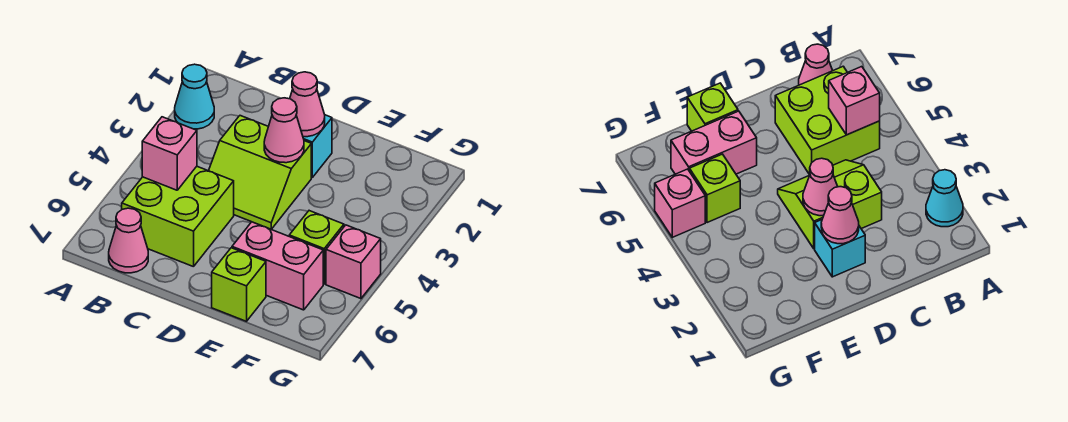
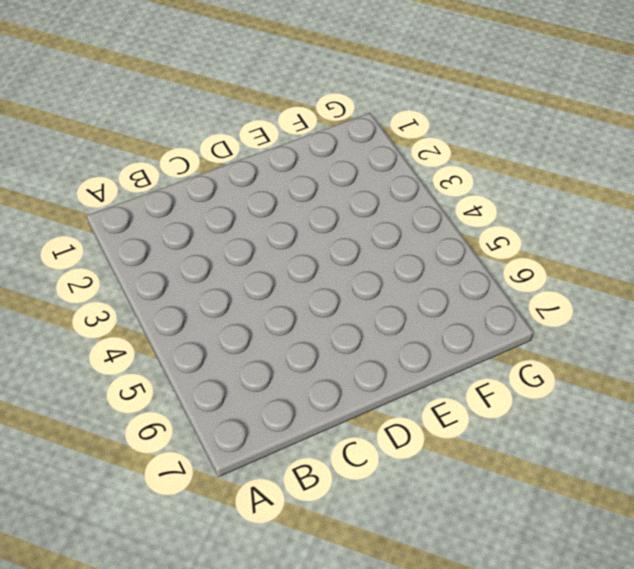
none -> cyan 1x1 cone [175,64,214,129]
none -> lime 2x2 brick [122,166,234,267]
none -> pink 1x1 cone [109,208,148,273]

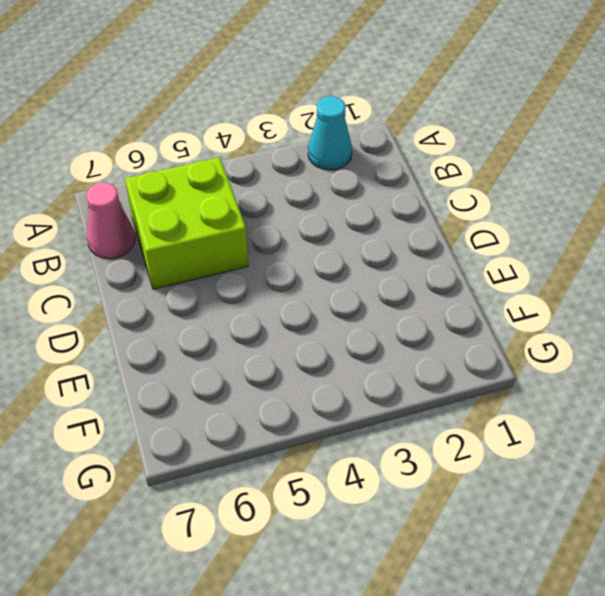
none -> lime 2x2 slope [209,116,311,229]
none -> cyan 1x1 brick [303,115,332,177]
none -> pink 1x2 brick [232,222,323,310]

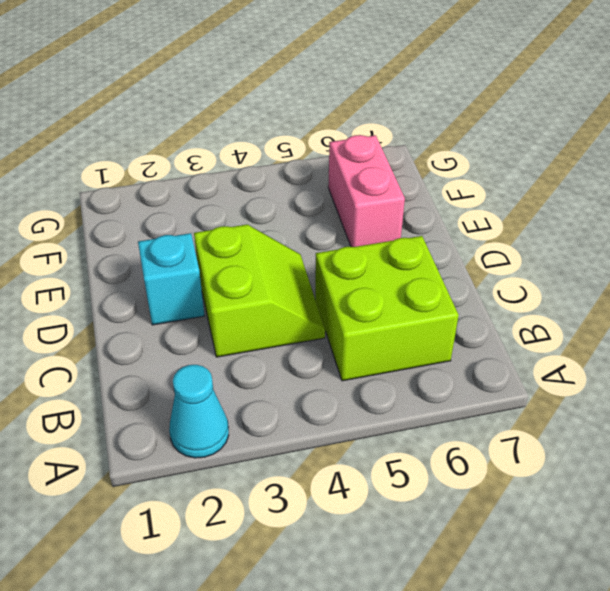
none -> pink 1x1 cone [109,208,148,273]
none -> lime 1x1 brick [212,248,266,321]
none -> lime 1x1 brick [289,211,344,284]

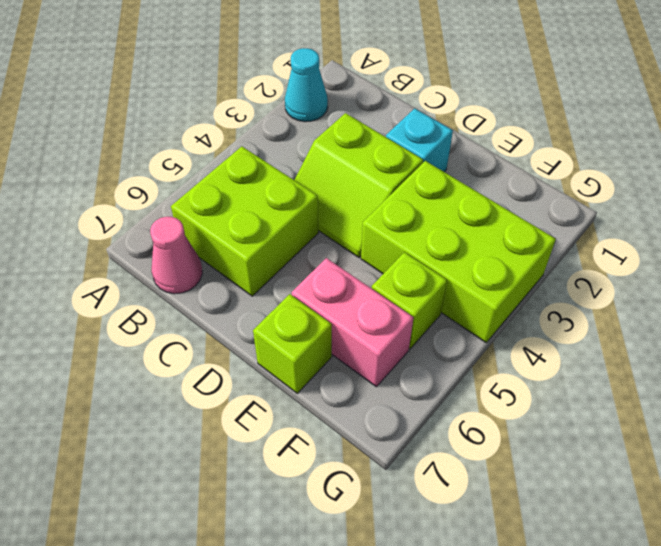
lime 2x3 brick [361,161,556,343] -> none
none -> pink 1x1 brick [326,225,381,299]
none -> pink 1x1 brick [142,117,197,190]
none -> pink 1x1 cone [290,72,325,137]

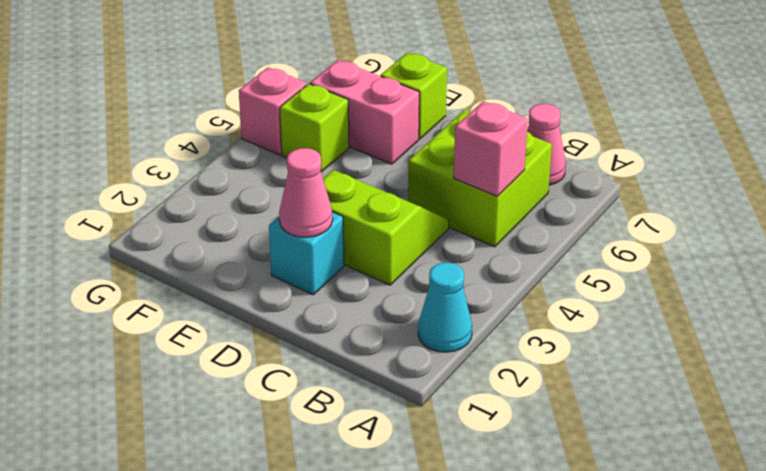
none -> pink 1x1 cone [264,98,304,163]

